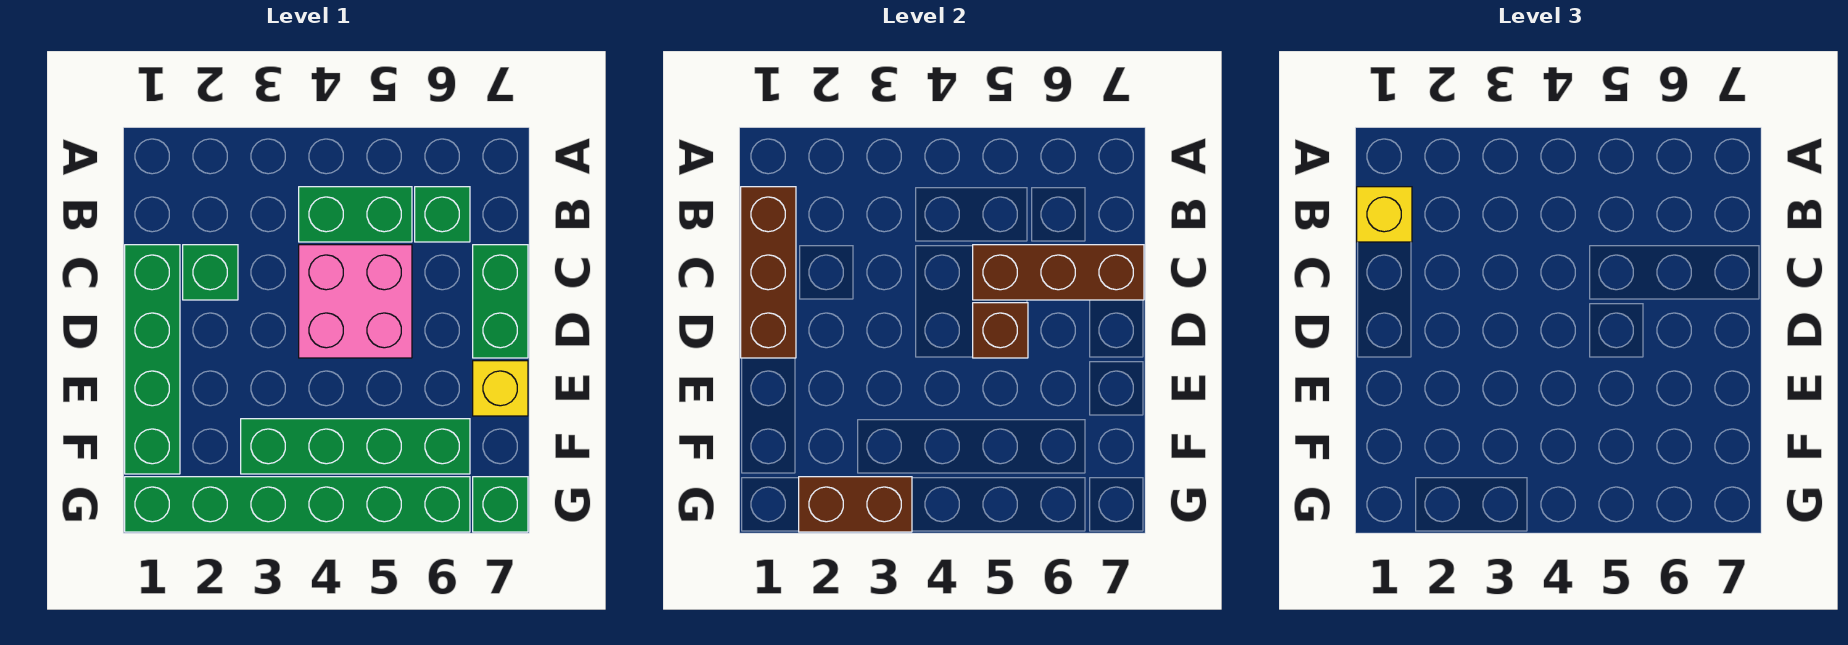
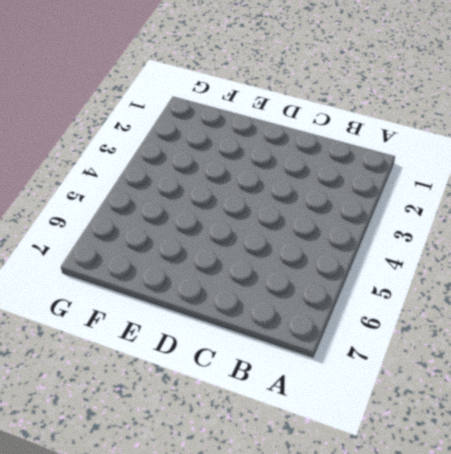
none -> green 1x2 brick [299,187,412,242]
none -> green 1x1 brick [415,187,470,242]
none -> green 1x4 brick [125,245,180,474]

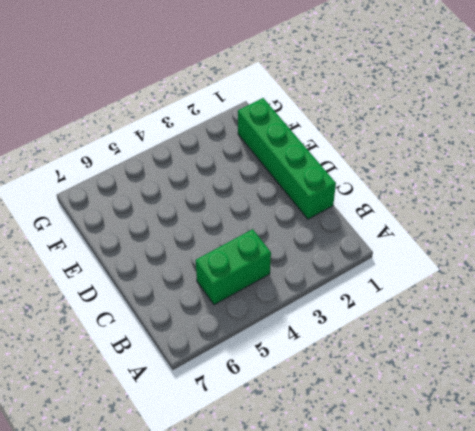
none -> green 1x1 brick [415,187,470,242]
none -> green 1x1 brick [183,245,238,300]
none -> pink 2x2 brick [299,245,412,358]

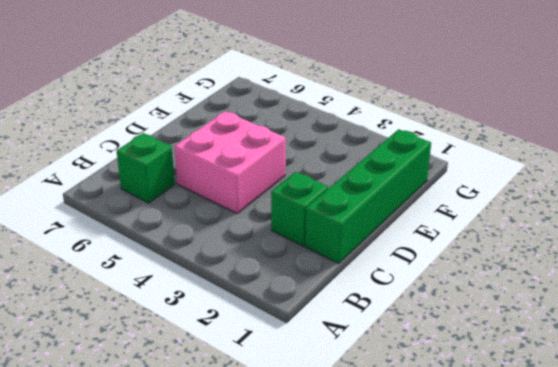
none -> green 1x2 brick [299,187,412,242]
none -> green 1x2 brick [473,245,528,358]
none -> yellow 1x1 brick [473,361,528,416]

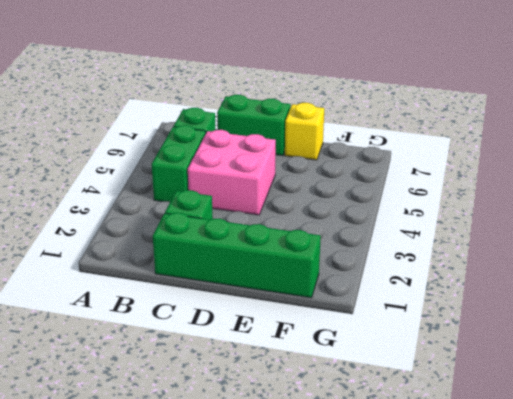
none -> green 1x4 brick [241,419,470,474]
none -> green 1x6 brick [125,477,470,532]
none -> green 1x1 brick [473,477,528,532]

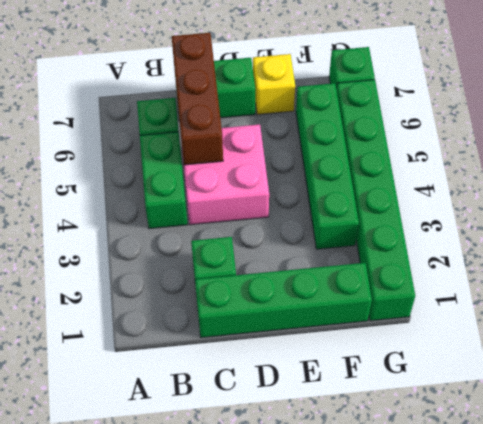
none -> brown 1x3 brick [741,187,796,358]
none -> brown 1x1 brick [973,303,1028,358]
none -> brown 1x2 brick [799,477,912,532]

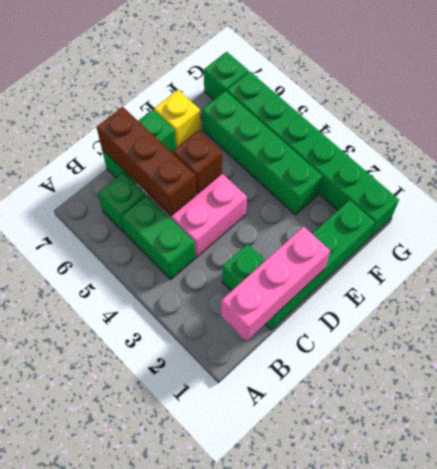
pink 1x3 brick [221,227,330,341] -> brown 1x3 brick [741,187,796,358]
none -> brown 1x2 brick [799,477,912,532]
none -> yellow 1x1 brick [1357,187,1412,242]

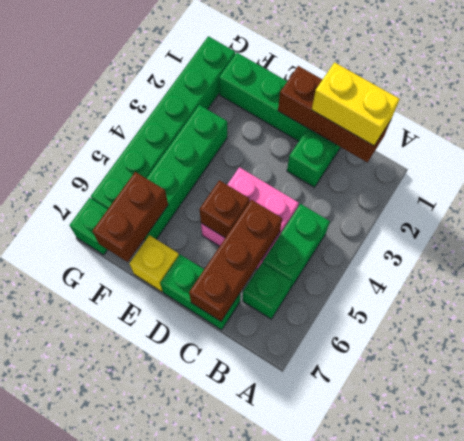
yellow 1x2 brick [312,62,400,146] -> yellow 1x1 brick [1357,187,1412,242]
brown 1x2 brick [93,172,168,262] -> brown 1x2 brick moved to [799,477,912,532]

